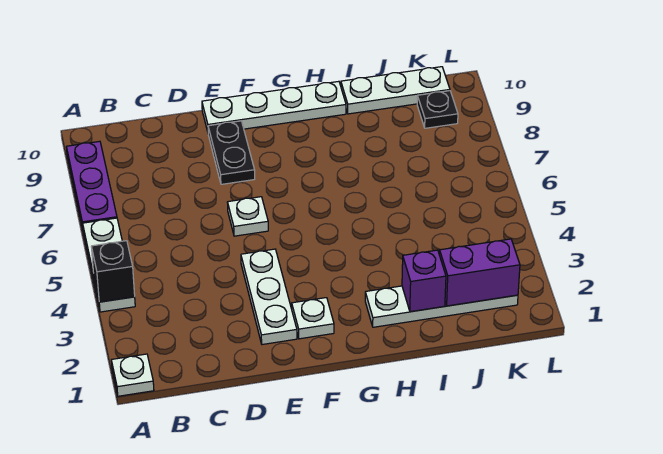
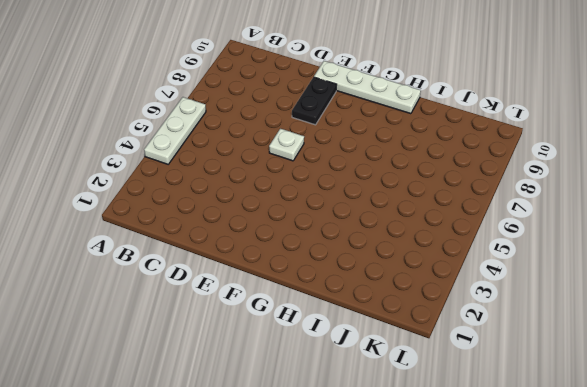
none -> white 1x1 plate [111,354,154,396]
none -> purple 1x3 plate [67,141,117,229]
none -> white 1x3 plate [241,249,297,345]

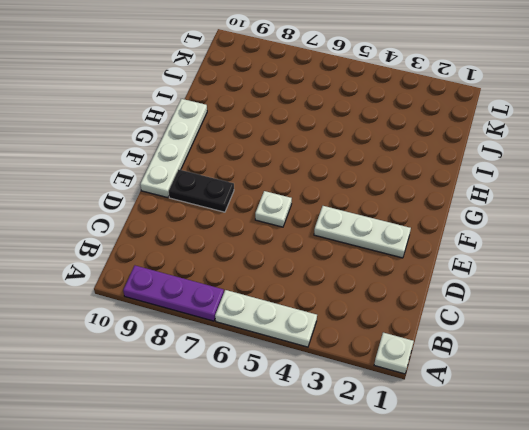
none -> white 1x1 plate [292,298,334,339]
none -> white 1x4 plate [365,286,518,327]
none -> white 1x3 plate [341,67,450,114]

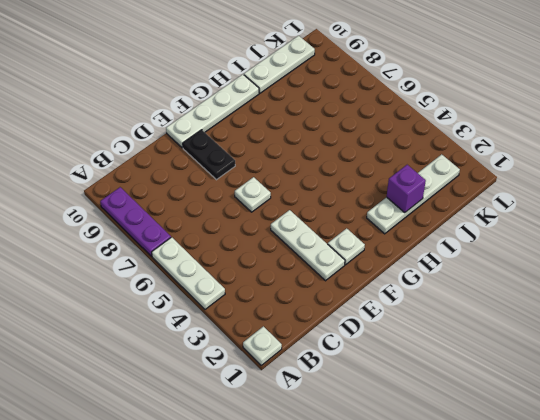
none -> black 1x1 plate [417,91,458,128]
none -> black 1x1 brick [91,241,135,302]
none -> purple 1x2 brick [439,239,520,306]

